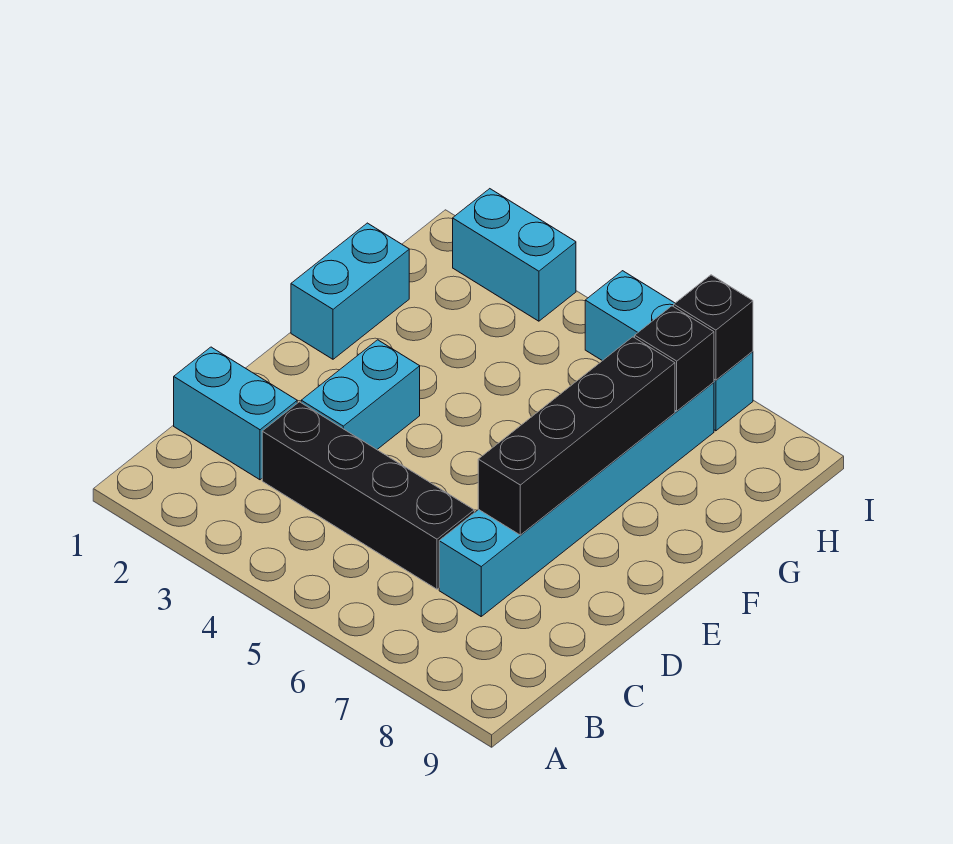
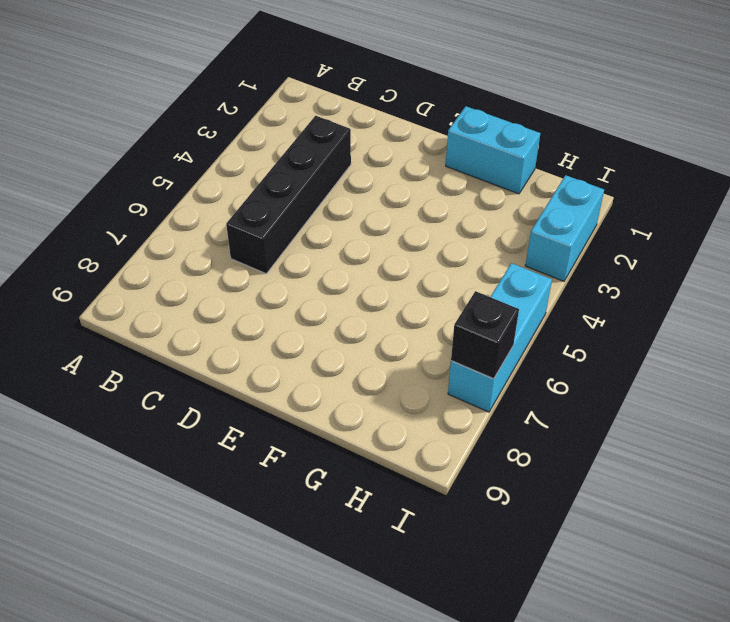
none -> cyan 1x2 brick [174,347,297,480]
none -> cyan 1x6 brick [439,382,714,616]

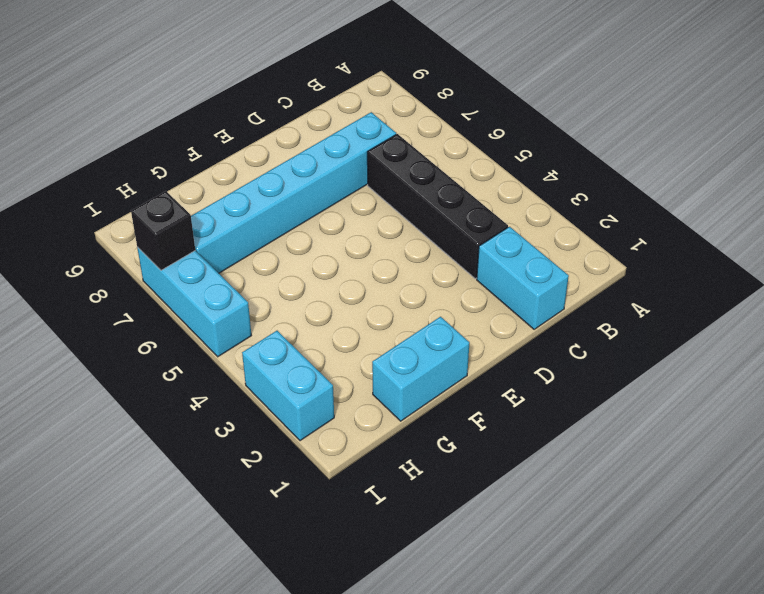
none -> cyan 1x2 brick [301,340,420,449]
none -> black 1x4 brick [478,337,675,535]

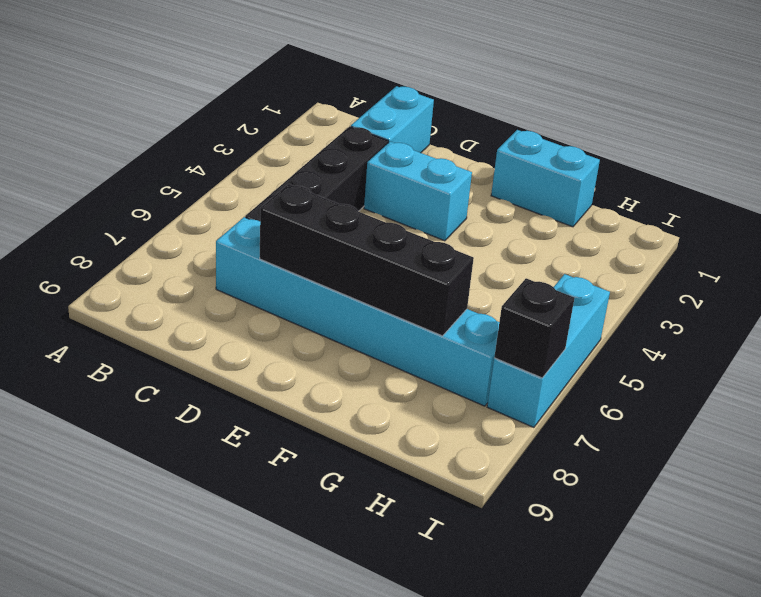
none -> cyan 1x2 brick [453,189,576,321]
none -> black 1x1 brick [635,306,714,411]

